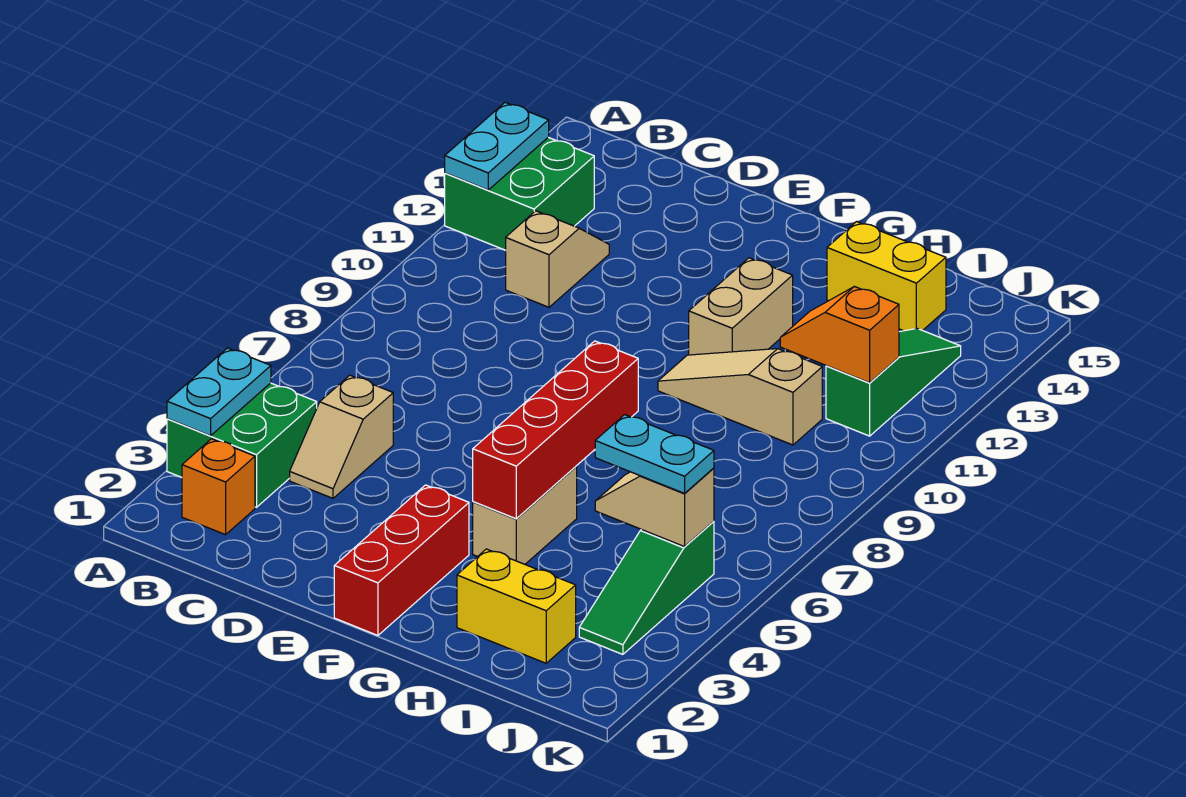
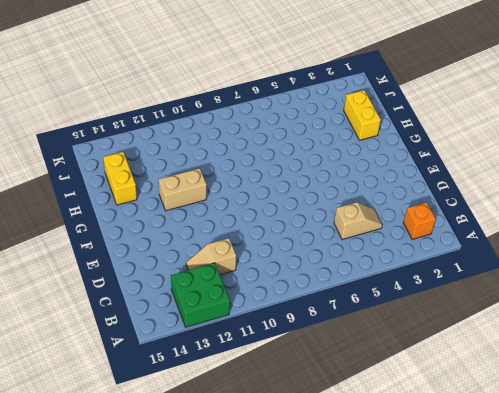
none -> green 2x2 brick [167,383,317,507]
none -> red 1x3 brick [334,485,469,635]
none -> tan 1x2 brick [473,466,577,564]

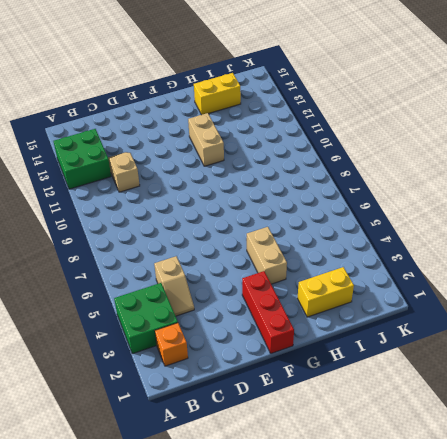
none -> tan 1x3 slope [658,349,822,445]
none -> green 1x3 slope [579,521,714,654]
none -> green 1x3 slope [826,328,961,436]

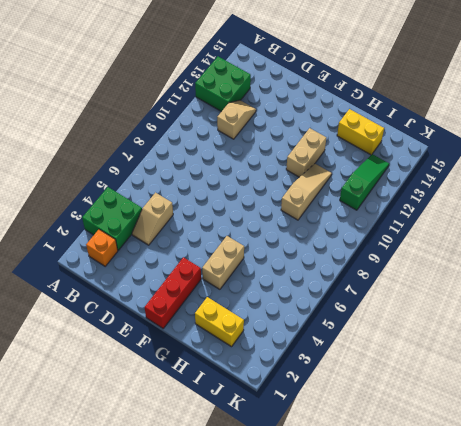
tan 1x3 slope [281,164,332,220] -> tan 1x3 slope turned to [658,349,822,445]
none -> green 1x3 slope [579,521,714,654]
none -> cyan 1x2 plate [167,348,271,436]
none -> cyan 1x2 plate [445,102,549,190]

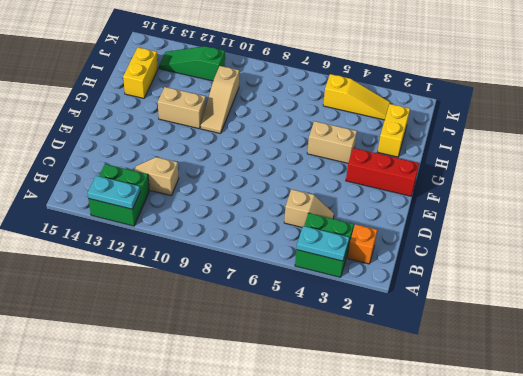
yellow 1x3 slope [323,74,390,120] -> green 1x3 slope [579,521,714,654]
none -> red 1x4 brick [473,341,638,519]
none -> tan 1x2 slope [595,468,714,547]
none -> orange 1x2 slope [780,287,899,383]

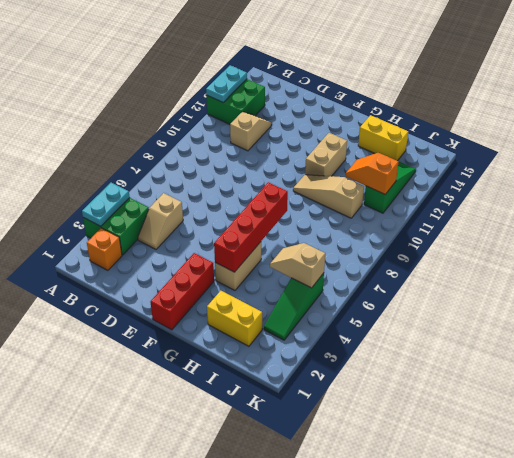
none -> cyan 1x2 plate [595,415,714,493]

